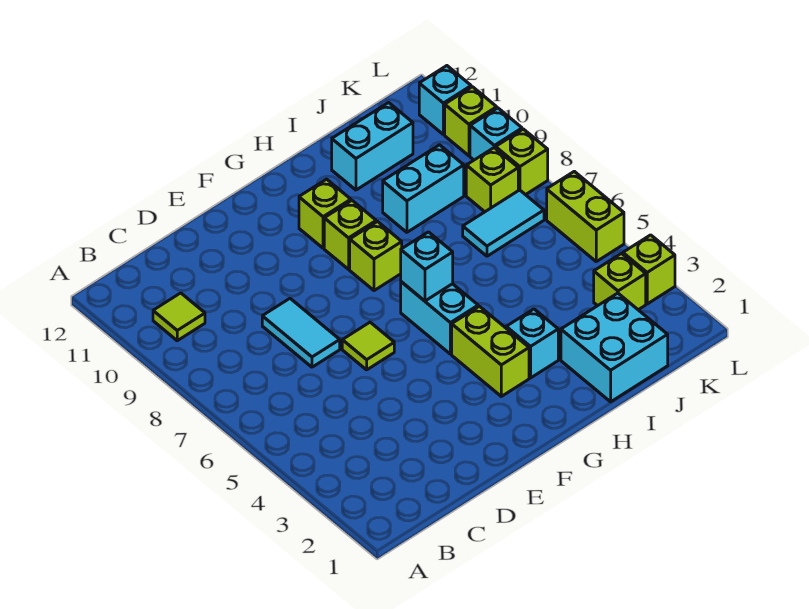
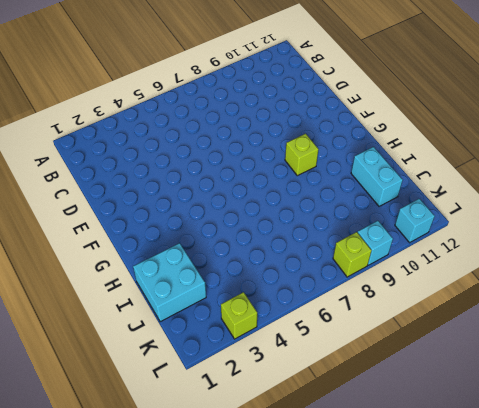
none -> lime 1x1 tile [153,293,205,341]
none -> cyan 1x2 tile [262,299,340,367]
none -> lime 1x1 tile [342,322,394,370]

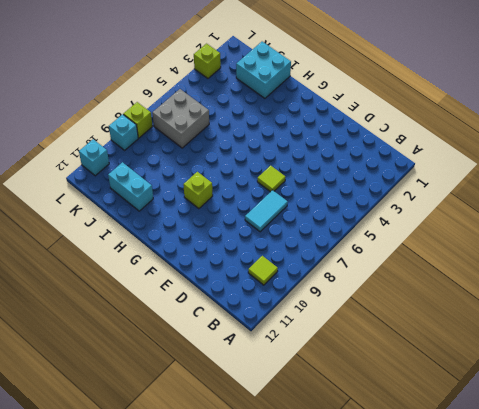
grey 2x2 brick [152,89,209,148] -> cyan 1x2 tile [463,190,544,256]
none -> lime 1x2 brick [452,306,529,396]
none -> cyan 1x2 brick [401,282,478,354]
none -> lime 1x1 brick [350,222,402,291]

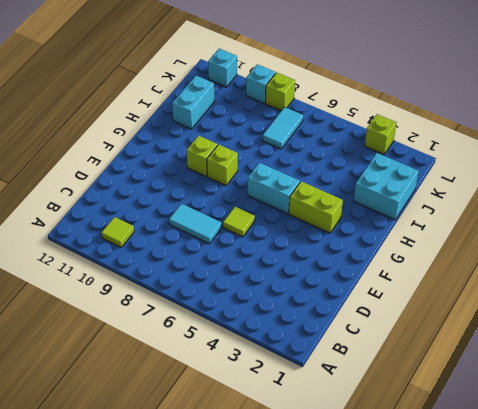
none -> lime 1x1 brick [299,179,351,248]
none -> cyan 1x1 brick [506,309,558,378]
none -> cyan 1x2 brick [383,145,464,232]

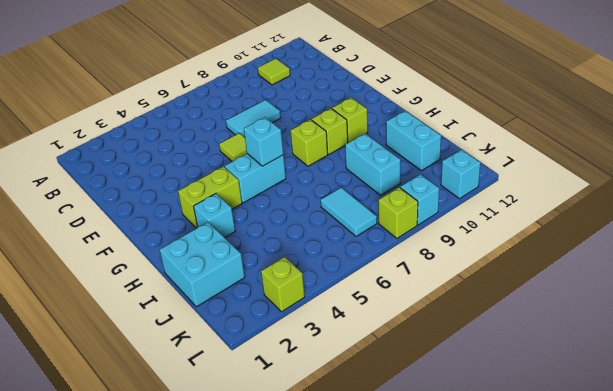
none -> lime 1x1 brick [594,254,646,310]
none -> lime 1x1 brick [466,148,518,212]
none -> lime 1x2 brick [547,171,624,261]

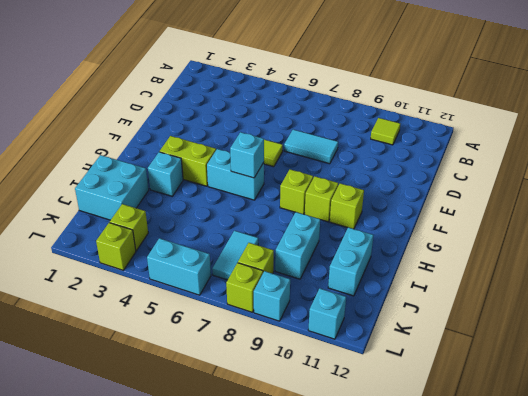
cyan 1x2 brick [147,238,211,295] -> lime 1x2 brick [547,171,624,261]
none -> lime 1x1 brick [445,87,497,156]

